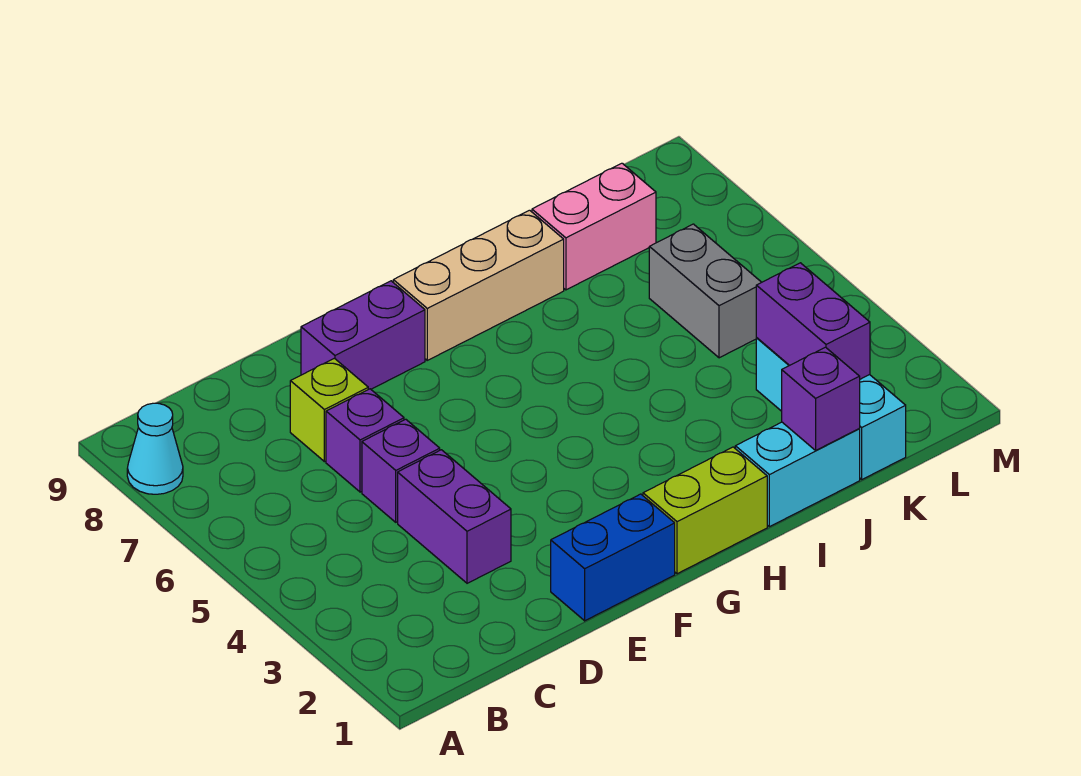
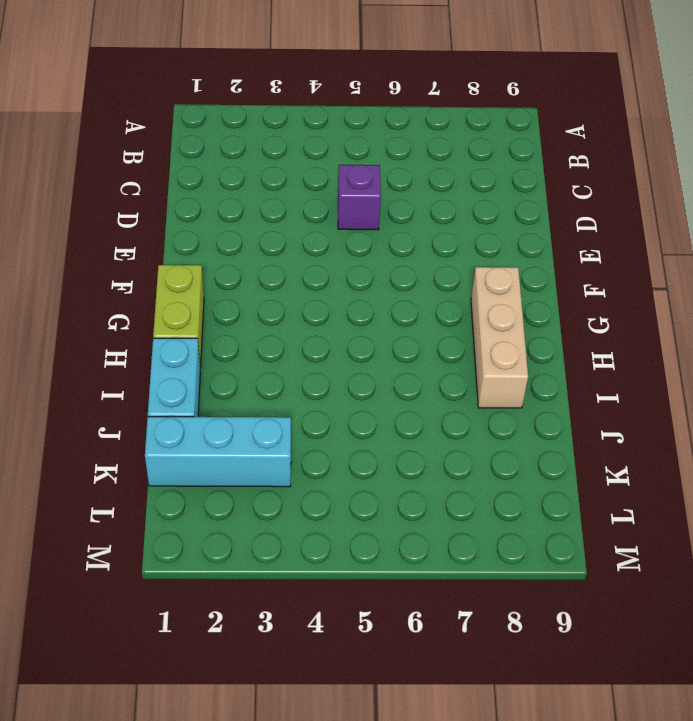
none -> cyan 1x1 cone [127,403,183,494]
none -> purple 1x2 brick [398,450,511,583]
none -> purple 1x1 brick [326,389,404,492]

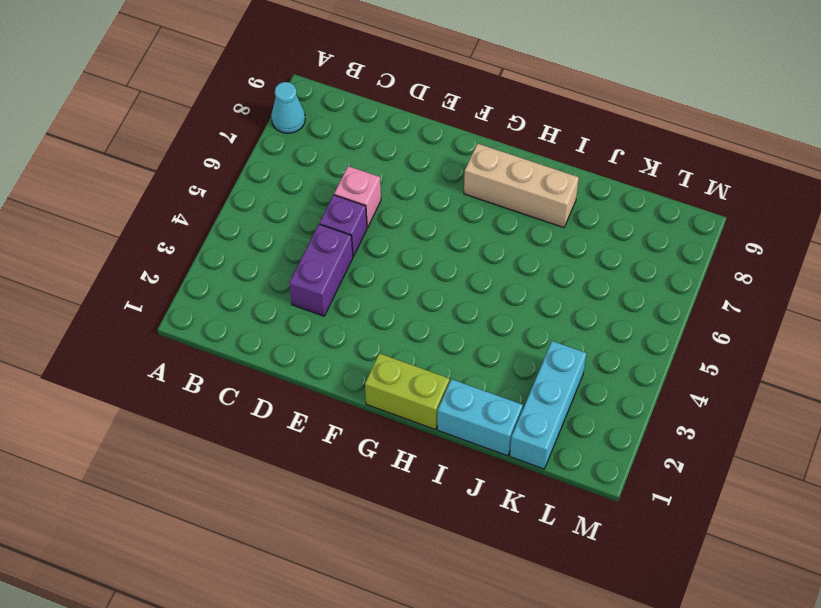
pink 1x1 brick [334,166,381,227] -> purple 1x1 brick [326,389,404,492]
none -> lime 1x1 brick [290,358,368,462]
none -> blue 1x2 brick [551,494,675,621]
none -> purple 1x2 brick [301,281,425,389]

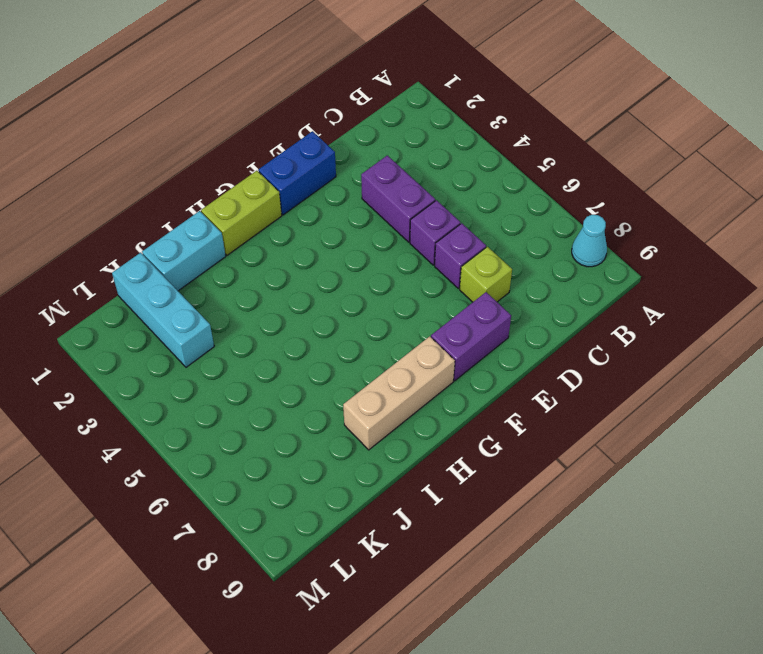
none -> pink 1x2 brick [532,163,656,290]
none -> grey 1x2 brick [649,224,762,358]
none -> purple 1x1 brick [782,347,860,450]

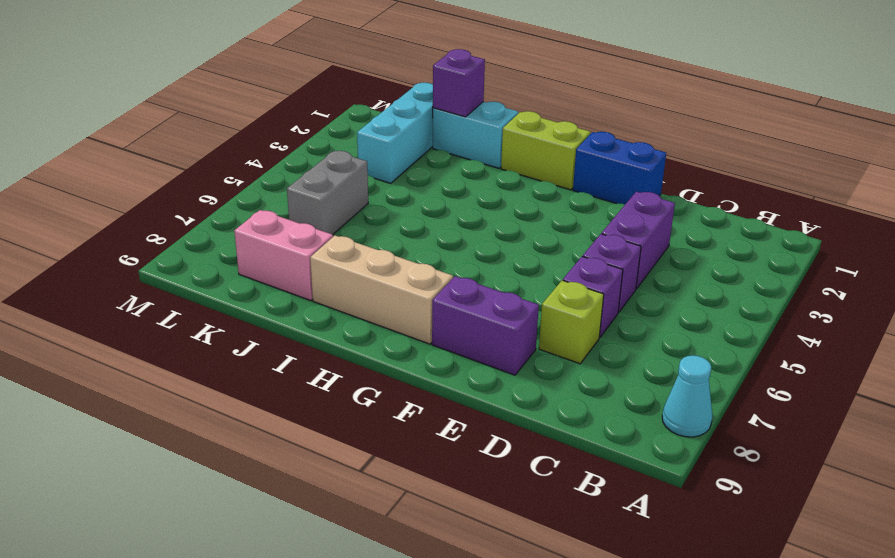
none -> purple 1x2 brick [756,263,870,379]

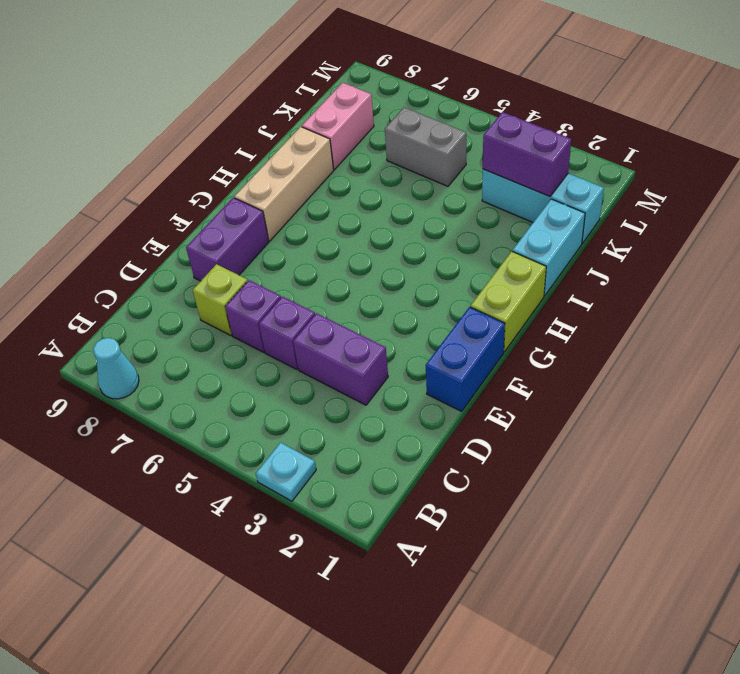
cyan 1x1 plate [256,443,316,501] -> none
none -> purple 1x1 brick [782,347,860,450]

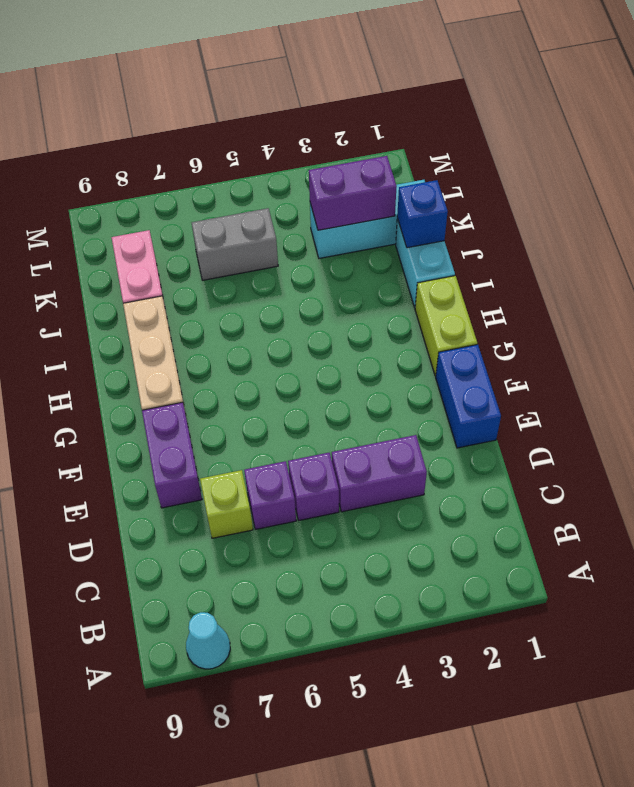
blue 1x1 brick [397,180,448,248] -> purple 1x1 brick [782,347,860,450]

